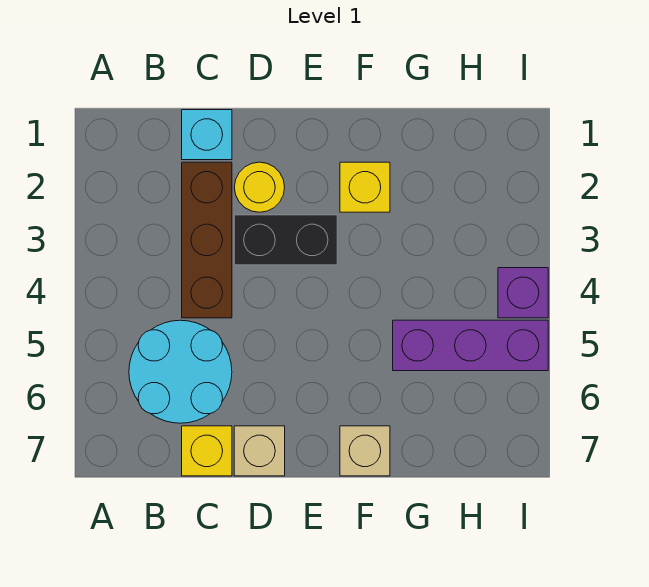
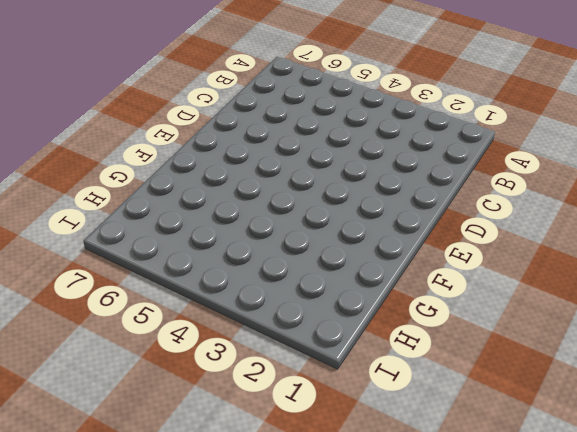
none -> cyan 2x2 round brick [129,320,232,423]
none -> cyan 1x1 brick [182,110,232,160]

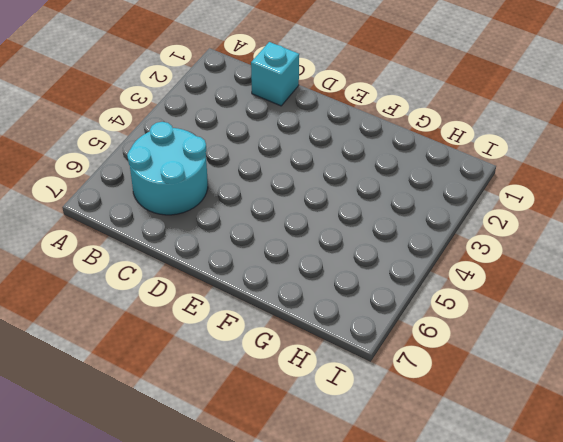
none -> brown 1x3 brick [182,162,232,318]
none -> yellow 1x1 brick [182,426,232,476]

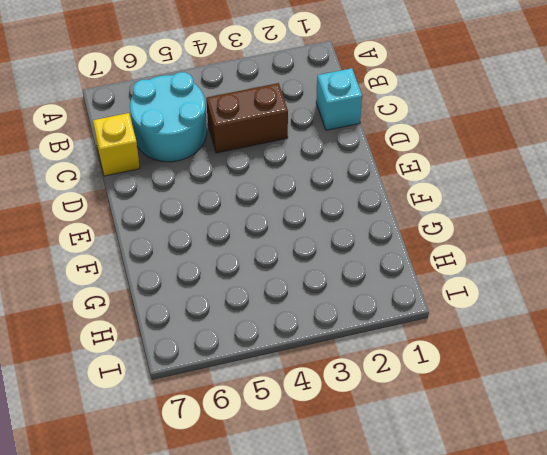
brown 1x2 brick [206,83,288,153] -> brown 1x3 brick [182,162,232,318]
none -> yellow 1x1 round brick [234,162,285,212]
none -> black 1x2 brick [234,215,337,265]

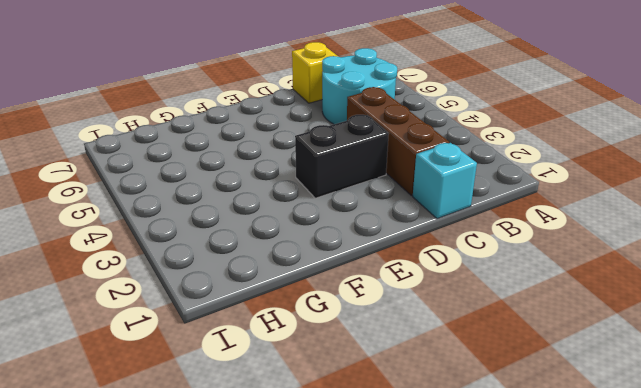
none -> yellow 1x1 round brick [234,162,285,212]
none -> tan 1x1 brick [234,426,285,476]

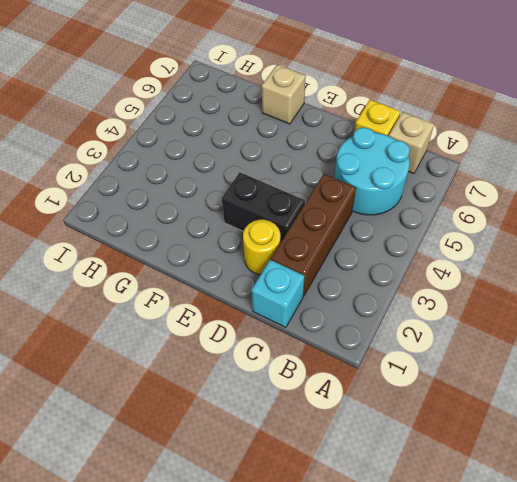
tan 1x1 brick [389,112,434,174] -> tan 1x1 brick moved to [234,426,285,476]
none -> yellow 1x1 brick [340,162,390,212]
none -> purple 1x3 brick [393,320,548,371]

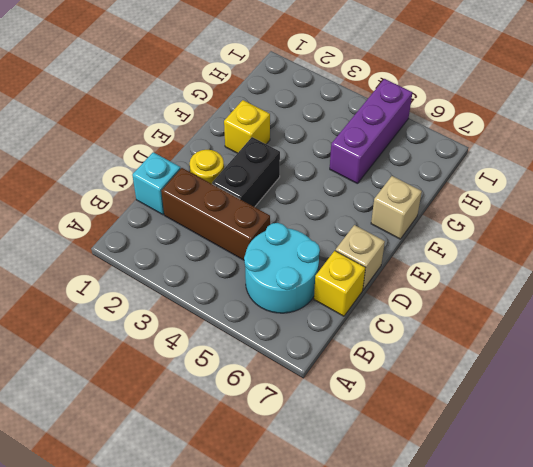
none -> purple 1x1 brick [498,268,548,318]

